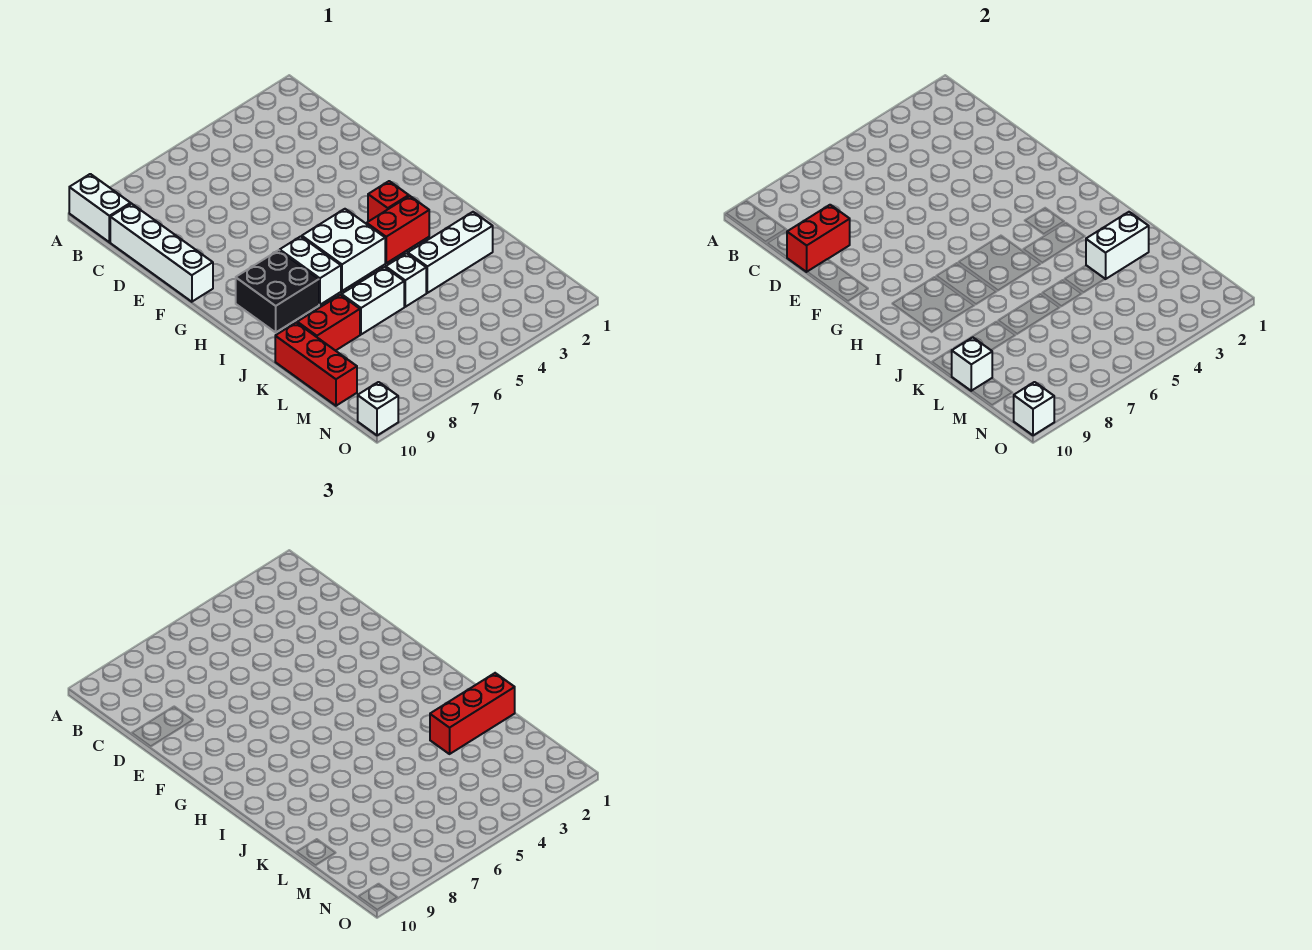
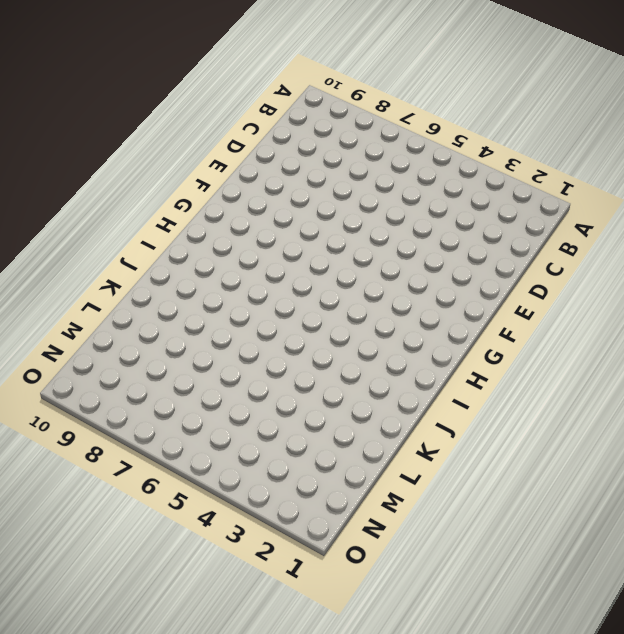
none -> white 1x2 brick [69,174,131,242]
none -> white 1x4 brick [110,204,213,302]
none -> red 1x1 brick [368,181,409,221]

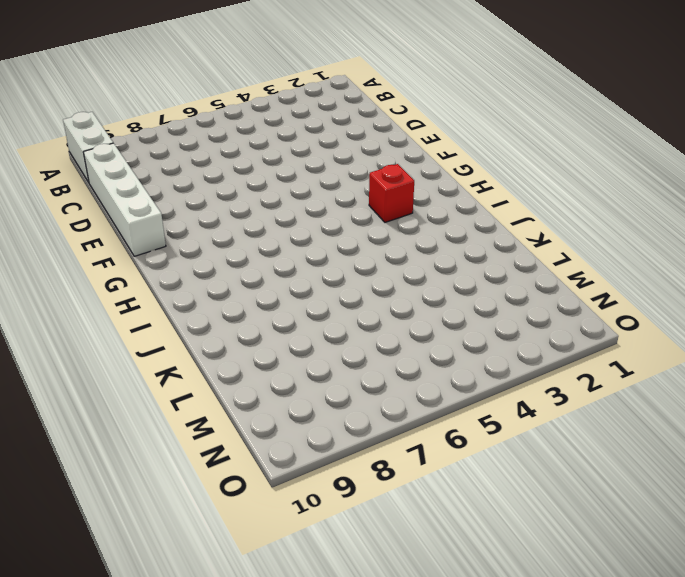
none -> white 2x2 brick [302,209,385,291]
none -> white 1x2 brick [280,236,341,305]
none -> black 2x2 brick [236,250,319,332]

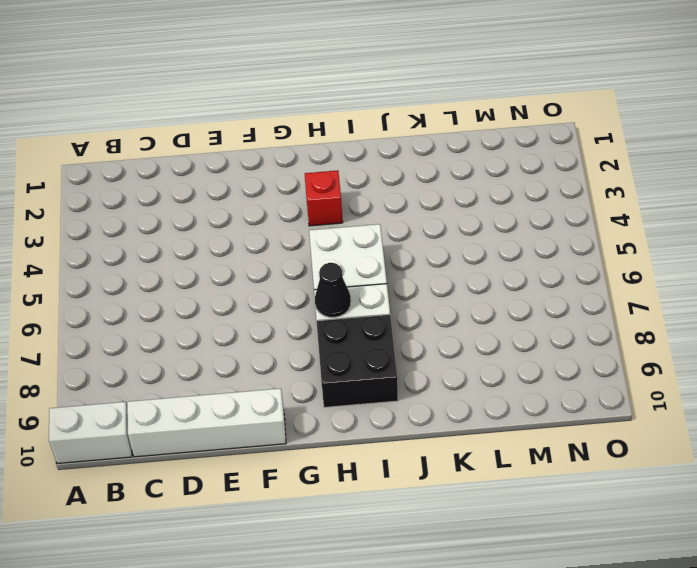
black 1x1 cone [315,263,351,317] -> none
none -> red 1x2 brick [367,196,429,263]
none -> white 1x3 brick [408,212,493,293]
none -> white 1x1 brick [386,253,426,307]

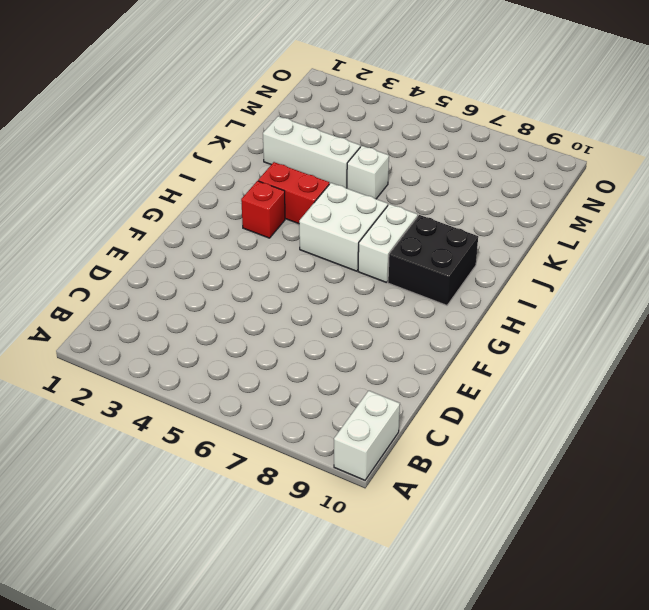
none -> white 1x4 brick [110,204,213,302]
none -> white 1x2 brick [341,267,404,334]
none -> red 1x2 brick [297,295,360,351]

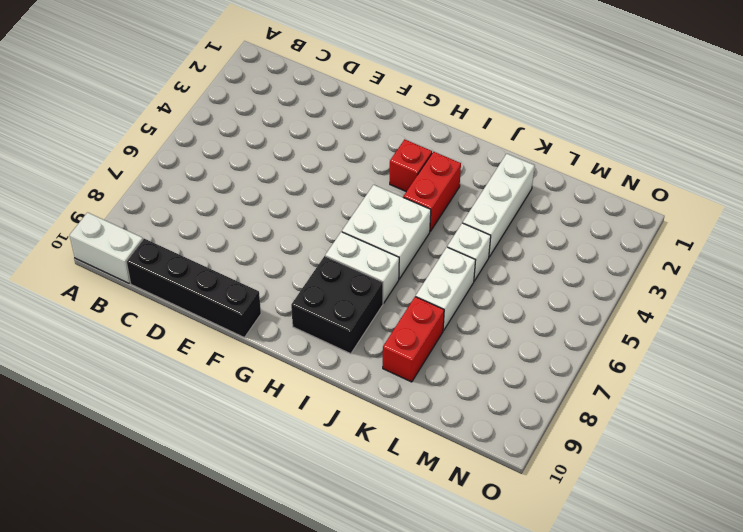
black 1x4 brick [126,239,261,337] -> white 1x4 brick [110,204,213,302]
none -> red 1x3 brick [275,323,357,406]
none -> white 1x1 brick [358,382,398,435]
none -> red 1x2 brick [787,205,850,272]

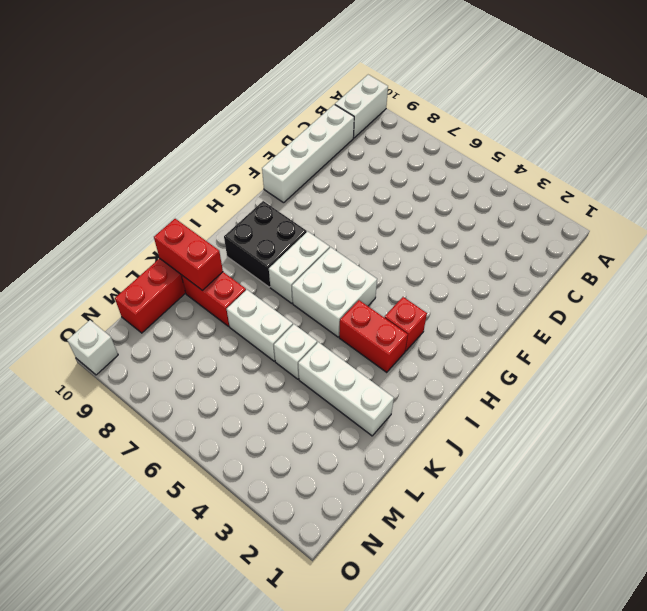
red 1x2 brick [154,219,223,291] -> red 1x2 brick moved to [787,205,850,272]
none -> white 1x2 brick [1086,212,1149,279]
none -> white 1x1 brick [952,337,992,391]
none -> white 1x1 brick [1014,382,1054,435]

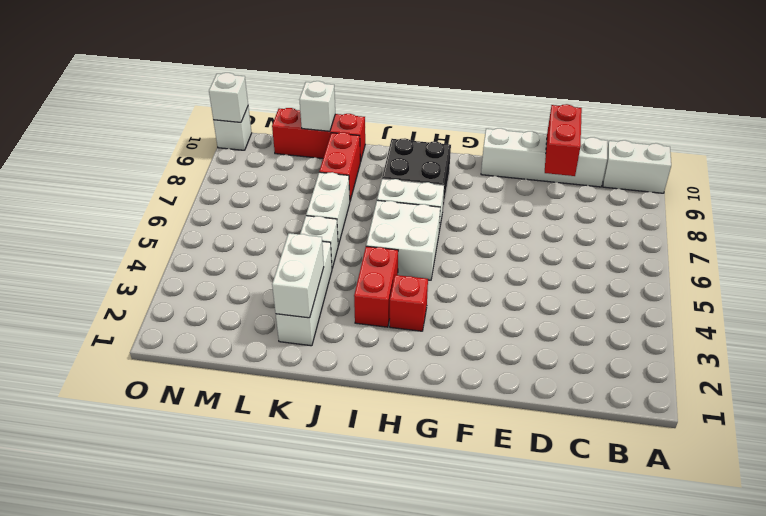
none -> red 1x3 brick [430,673,515,754]

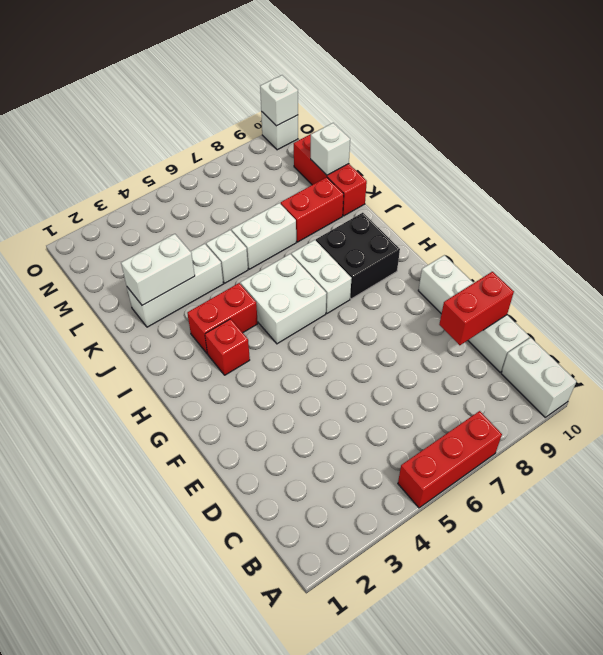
red 1x3 brick [398,411,502,508] -> red 1x3 brick moved to [430,673,515,754]

